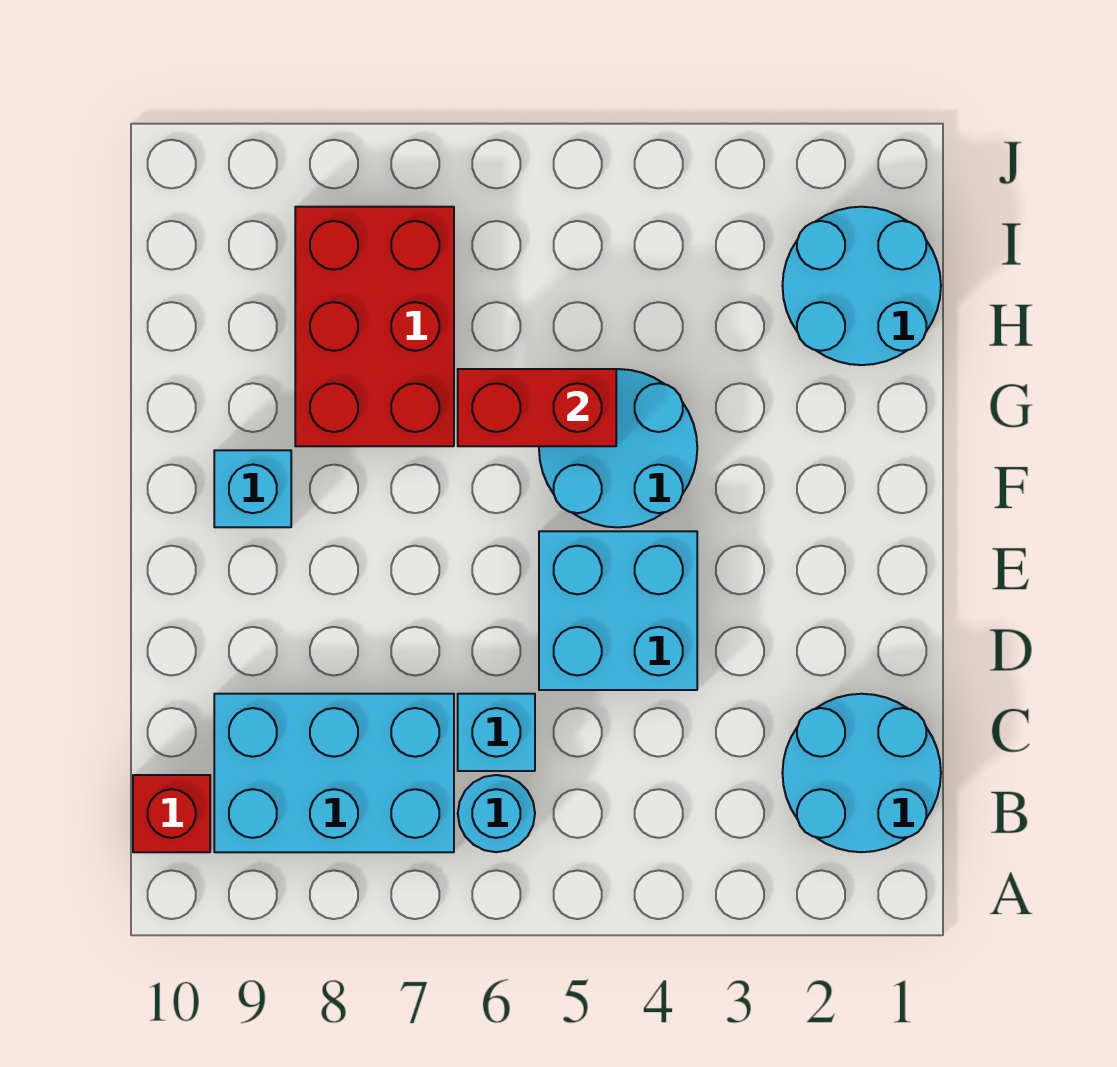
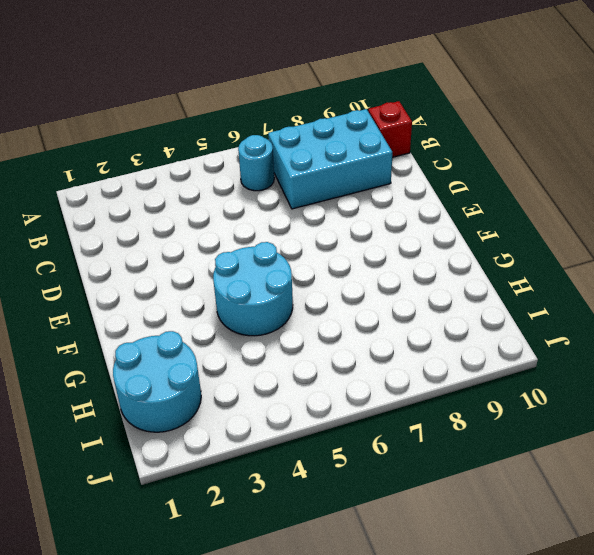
none -> cyan 2x2 round brick [782,694,941,852]
none -> cyan 1x1 brick [458,694,535,771]

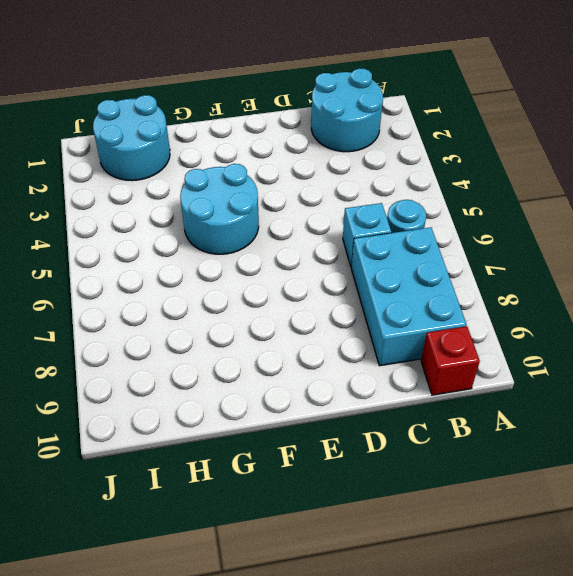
none -> cyan 2x2 brick [539,531,697,690]
none -> cyan 1x1 brick [214,450,291,527]

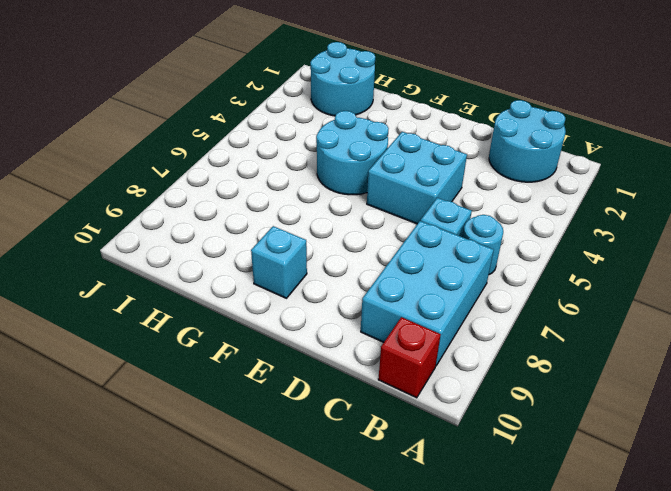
none -> red 2x3 brick [295,207,454,446]
none -> red 1x2 brick [458,369,616,446]

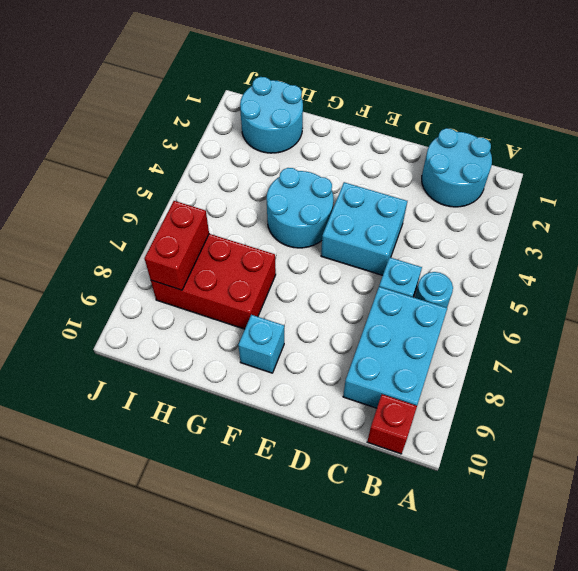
red 1x2 brick [145,201,209,290] -> red 1x2 brick moved to [458,369,616,446]

